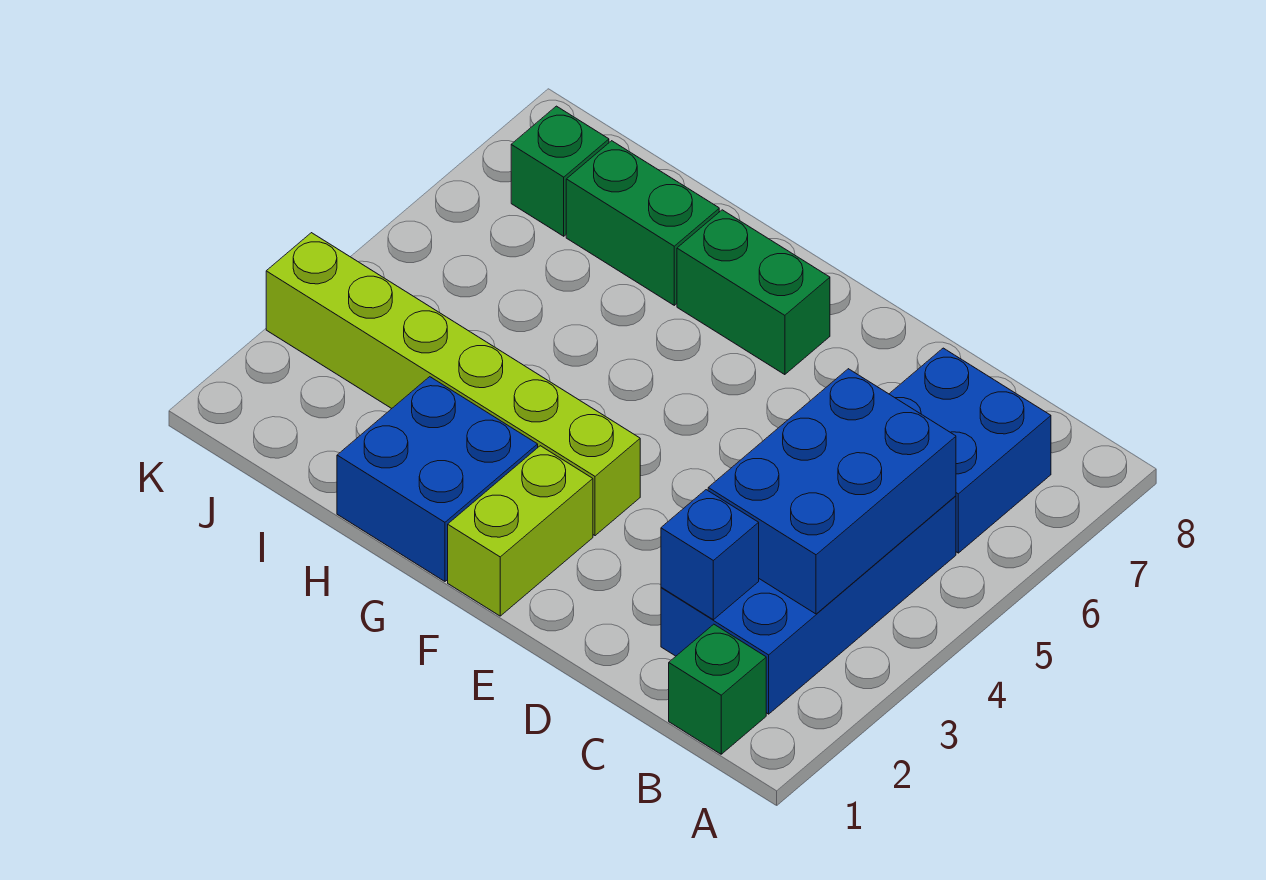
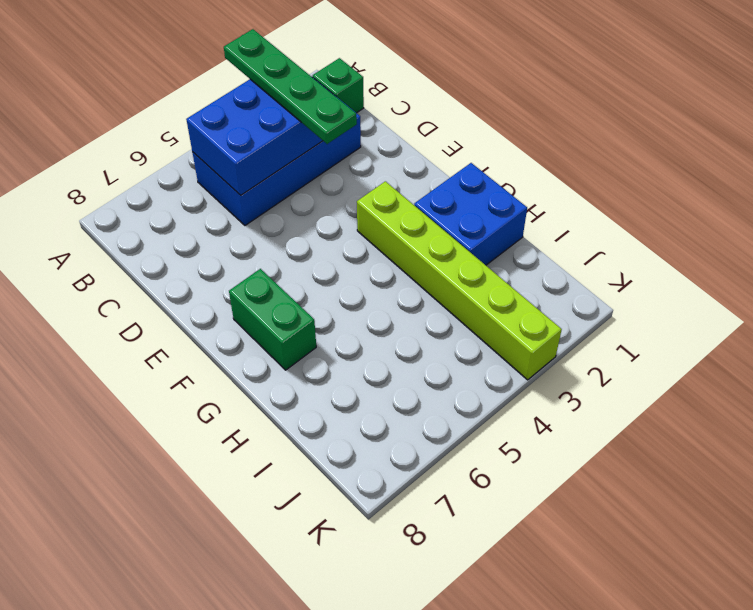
green 1x4 plate [224,29,357,144] -> none
none -> blue 2x2 brick [890,348,1051,553]
none -> lime 1x2 brick [448,446,593,616]

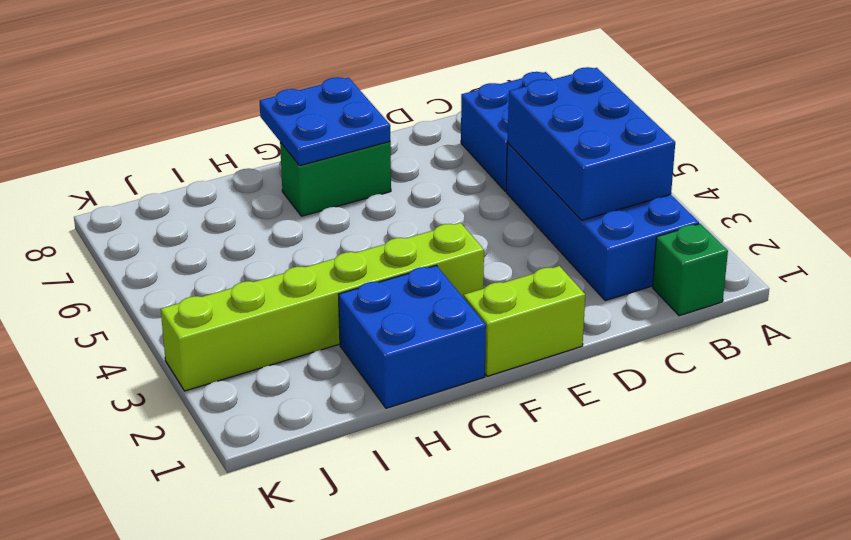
lime 1x2 brick [464,266,585,376] -> lime 1x2 brick turned to [448,446,593,616]
blue 2x2 plate [260,77,390,166] -> none
none -> green 1x2 brick [566,141,719,305]
none -> green 1x1 brick [511,106,609,236]

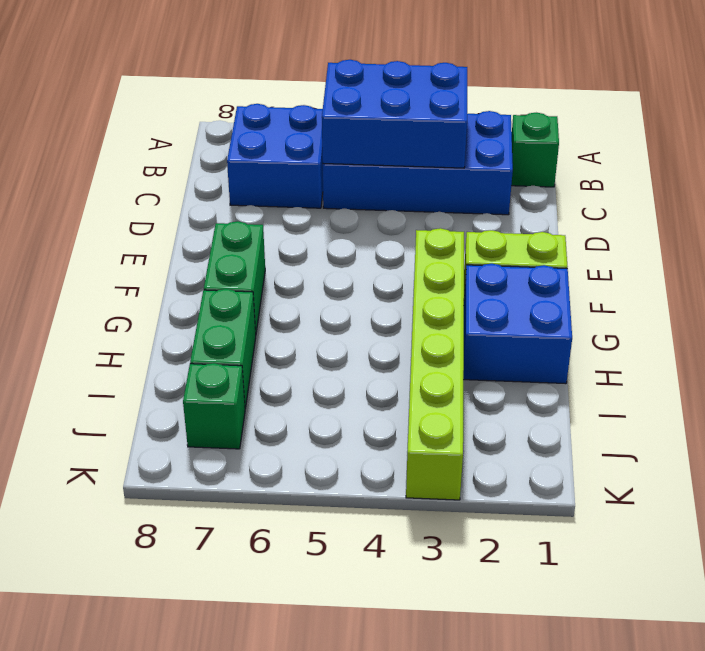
none -> blue 1x1 brick [661,490,759,620]

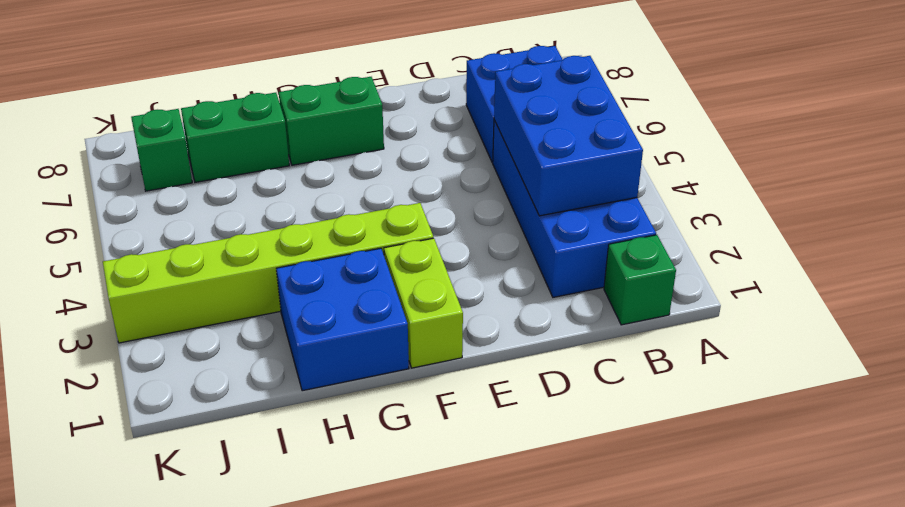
none -> blue 1x1 brick [661,490,759,620]

